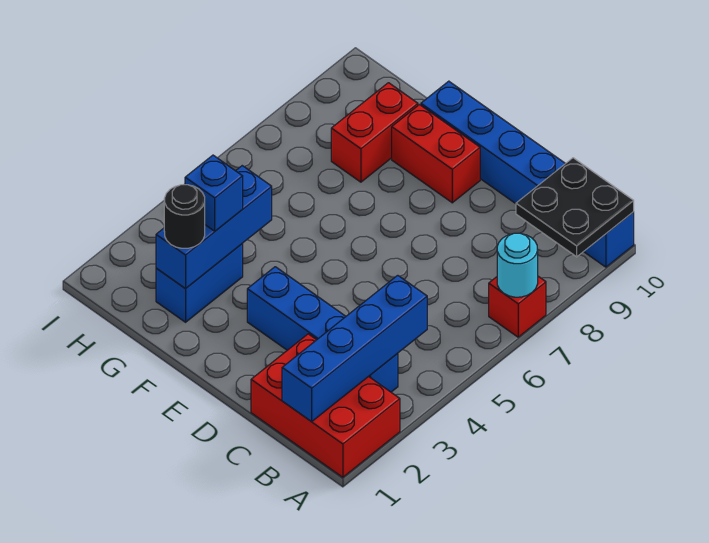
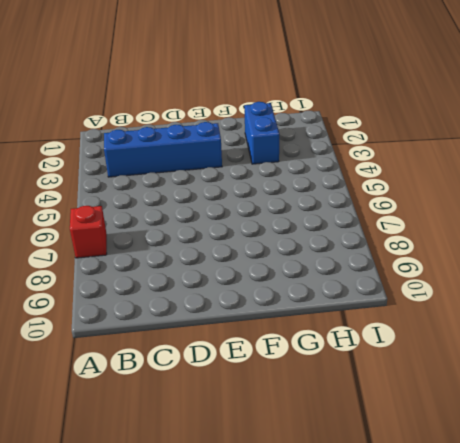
none -> red 2x3 brick [251,334,400,477]
none -> blue 1x6 brick [421,81,634,267]
none -> red 1x2 brick [392,105,480,203]

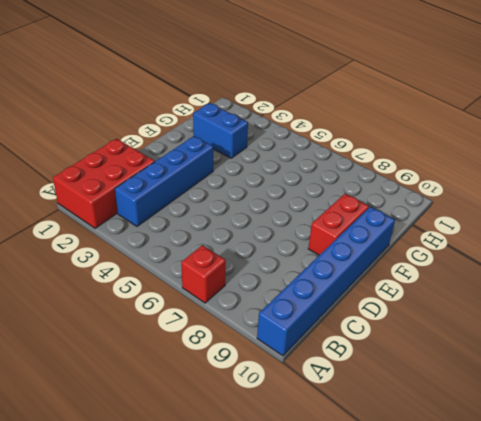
none -> red 1x2 brick [331,83,418,182]
none -> cyan 1x1 round brick [497,233,538,297]
none -> black 2x2 plate [516,158,634,257]

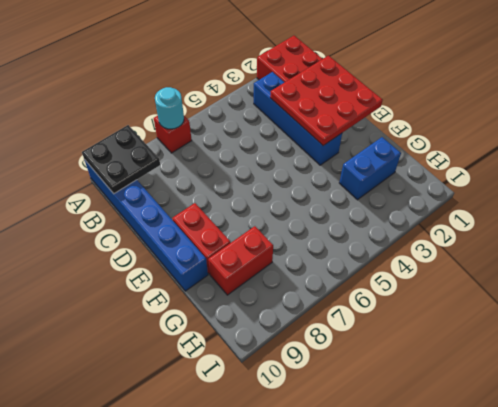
red 3x3 plate [270,56,383,146] -> none
none -> blue 1x4 brick [282,275,427,422]
none -> blue 1x3 brick [156,166,272,289]
none -> black 1x1 round brick [164,185,205,248]

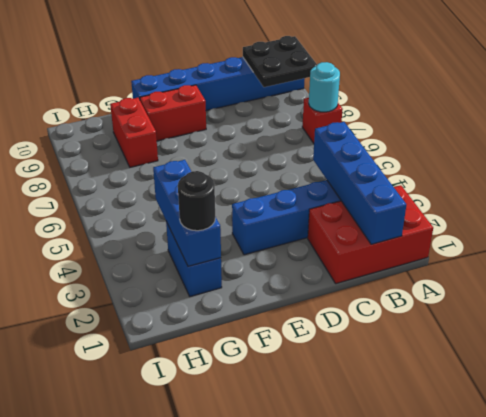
none -> blue 1x1 brick [185,155,243,231]

